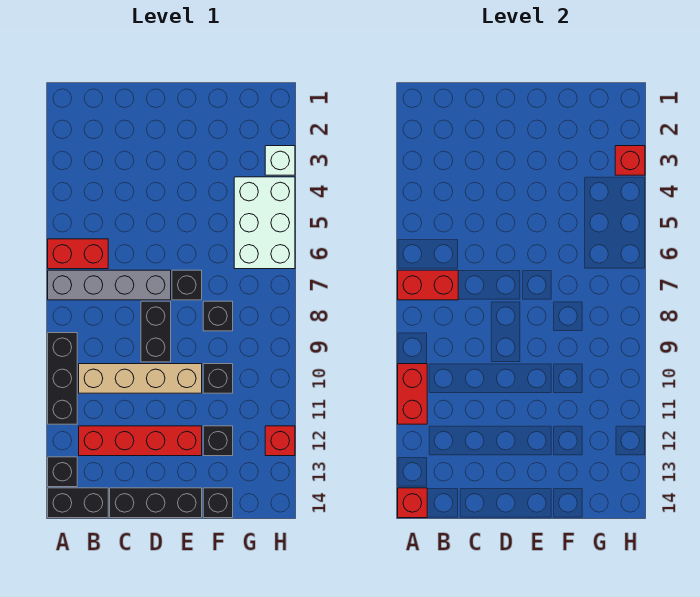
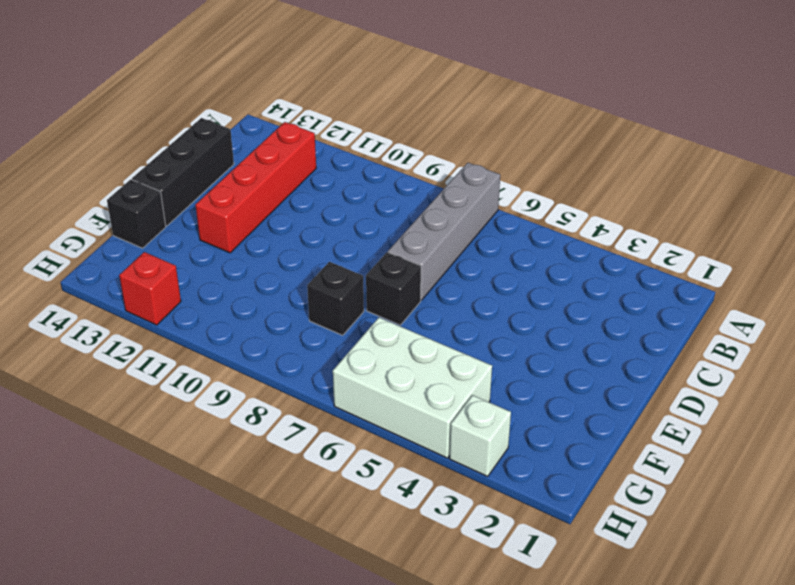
none -> red 1x2 brick [48,239,108,269]
none -> black 1x3 brick [48,333,77,424]
none -> black 1x1 brick [48,457,77,487]

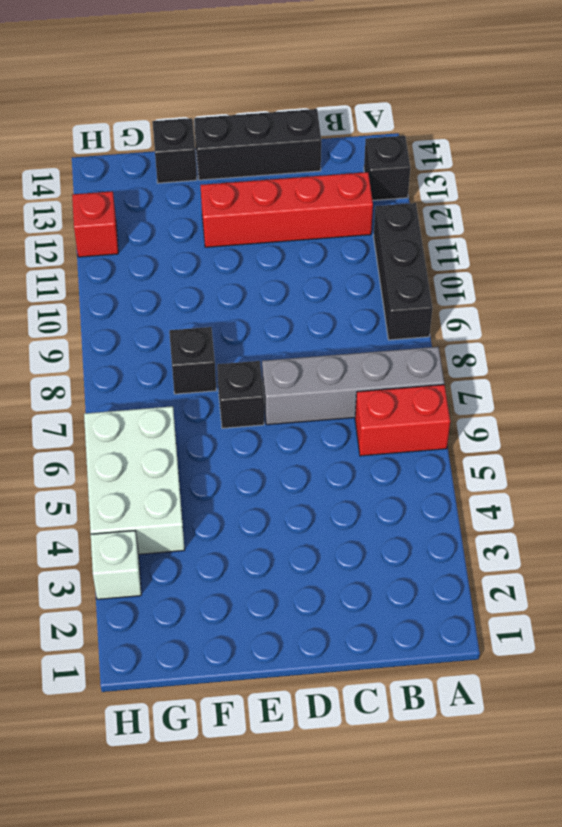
none -> black 1x2 brick [48,488,108,518]
none -> tan 1x4 brick [79,364,202,393]
none -> black 1x2 brick [141,301,171,362]

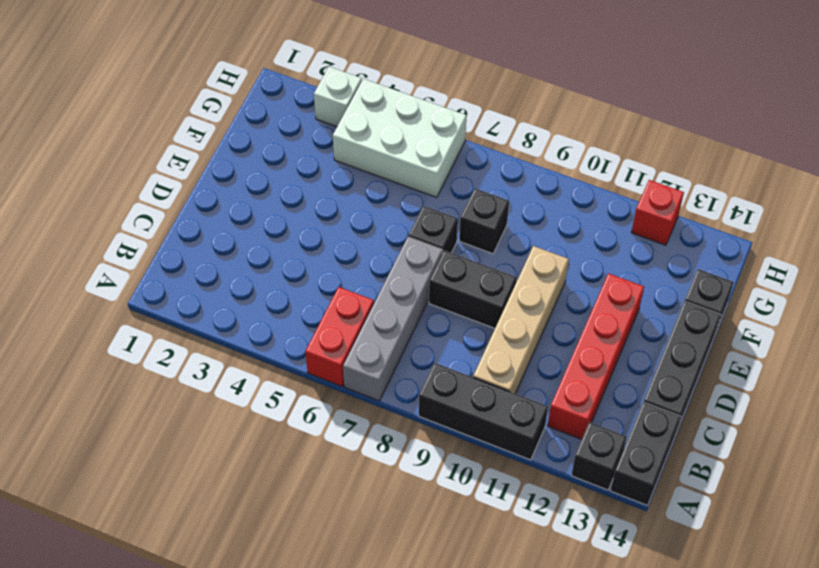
none -> black 1x1 brick [203,364,233,393]
none -> black 1x1 brick [203,426,233,456]
none -> red 1x2 brick [398,270,458,300]

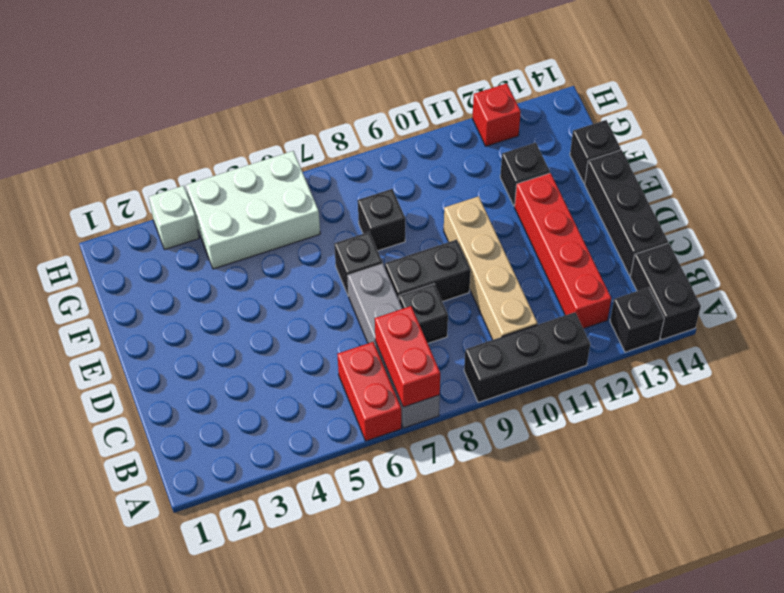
black 1x1 brick [399,284,448,343] -> black 1x1 brick moved to [203,364,233,393]
none -> red 1x2 brick [398,364,427,424]
none -> red 1x1 brick [398,488,427,518]
none -> red 1x1 brick [615,146,645,175]

